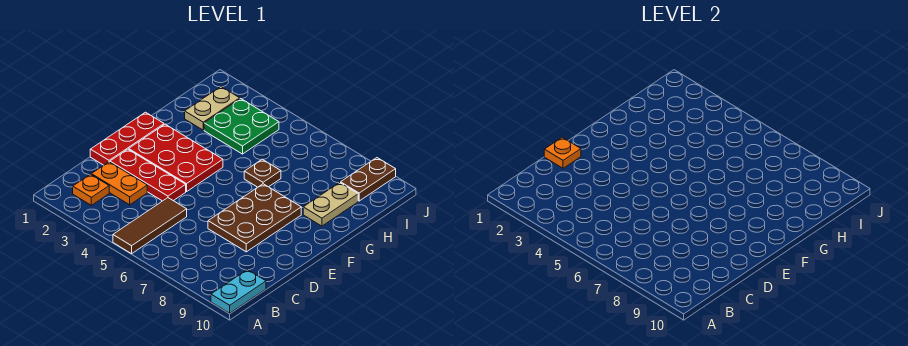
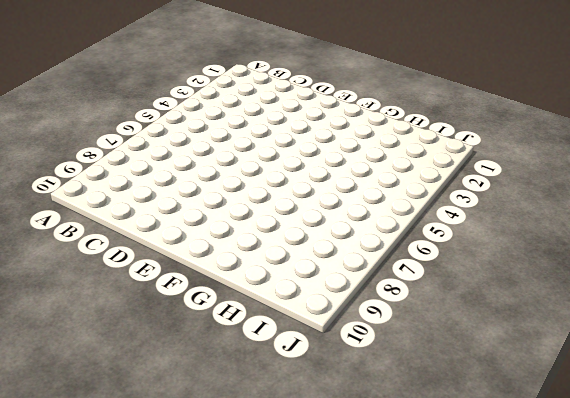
none -> brown 1x3 tile [113,198,187,254]
none -> cyan 1x2 plate [211,270,266,313]
none -> orange 1x1 plate [73,174,109,205]

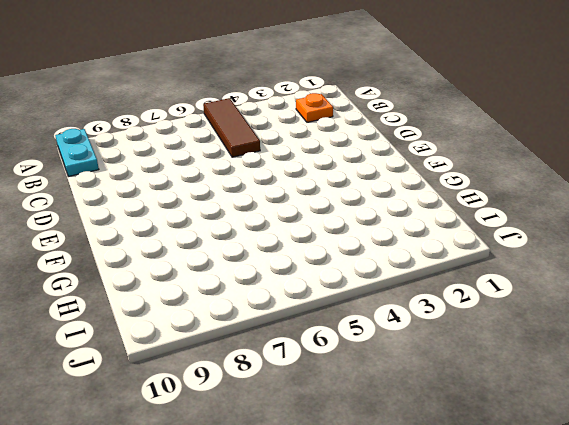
none -> orange 1x2 plate [91,162,147,205]
none -> red 1x3 plate [90,112,164,165]
none -> red 1x3 plate [110,149,186,201]

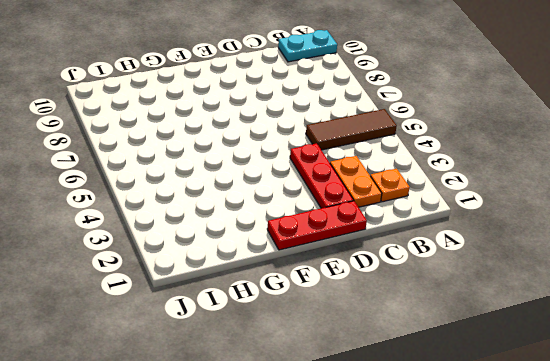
none -> brown 2x3 plate [208,184,301,252]
none -> red 2x3 plate [129,124,223,192]
none -> brown 1x1 plate [244,159,281,187]

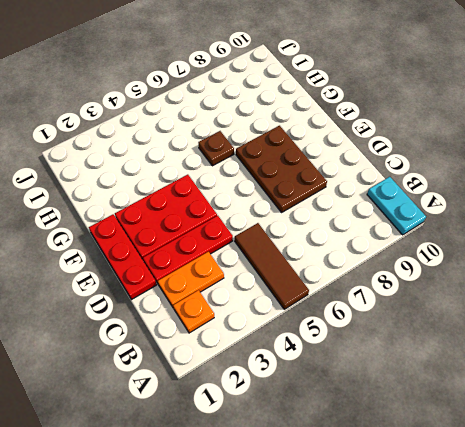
none -> tan 1x2 plate [303,183,358,226]
none -> tan 1x2 plate [185,87,240,130]
none -> green 2x2 plate [204,99,279,154]

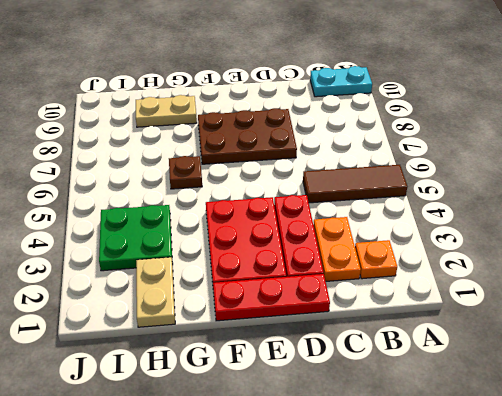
tan 1x2 plate [136,257,175,327] -> tan 1x2 plate turned to [185,87,240,130]
none -> brown 1x2 plate [341,158,396,201]
none -> orange 1x1 plate [544,137,581,168]

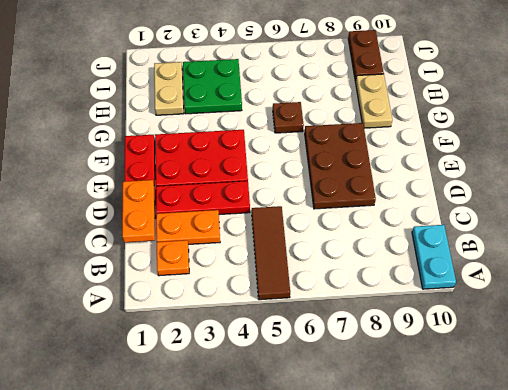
orange 1x2 plate [122,180,155,243] -> orange 1x1 plate [544,137,581,168]

